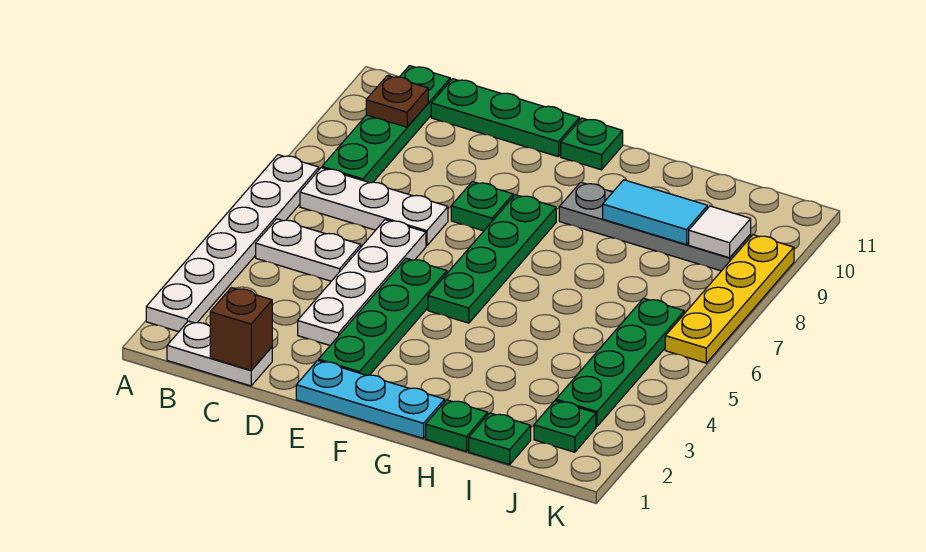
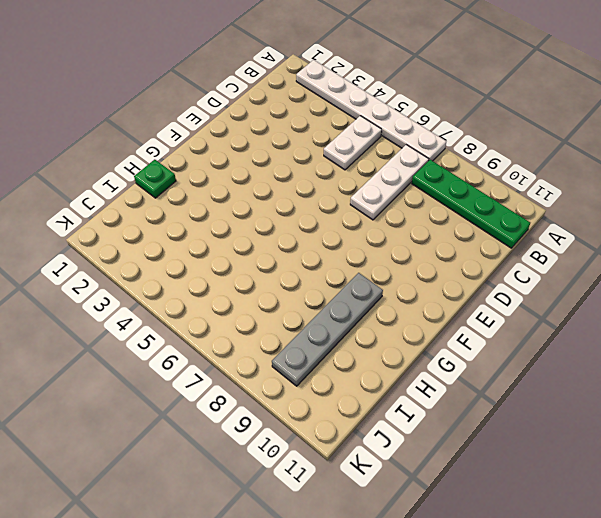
none -> white 1x2 plate [167,321,272,386]
none -> green 1x3 plate [431,79,580,157]
none -> white 1x4 plate [298,220,426,345]

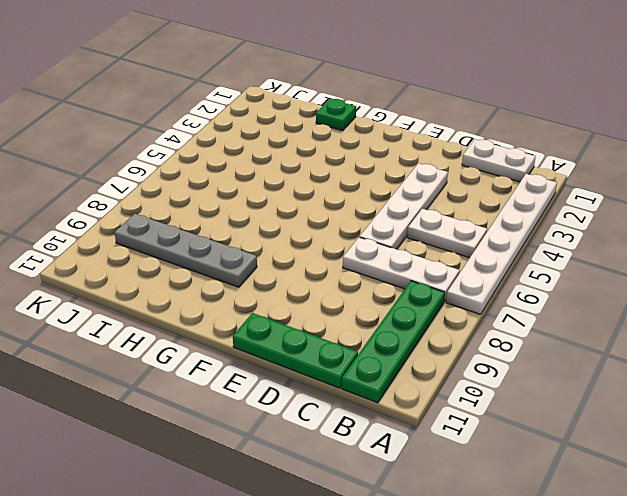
none -> cyan 1x3 plate [296,360,445,438]
none -> green 1x4 plate [319,258,447,375]
none -> green 1x1 plate [451,182,513,231]

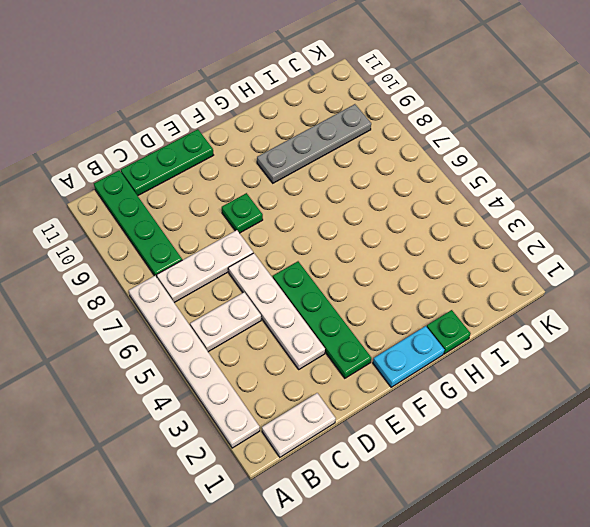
cyan 1x2 plate [373,326,445,387] -> cyan 1x3 plate [296,360,445,438]
none -> green 1x4 plate [428,195,556,323]
none -> green 1x1 plate [561,118,623,170]
none -> green 1x1 plate [469,413,531,465]

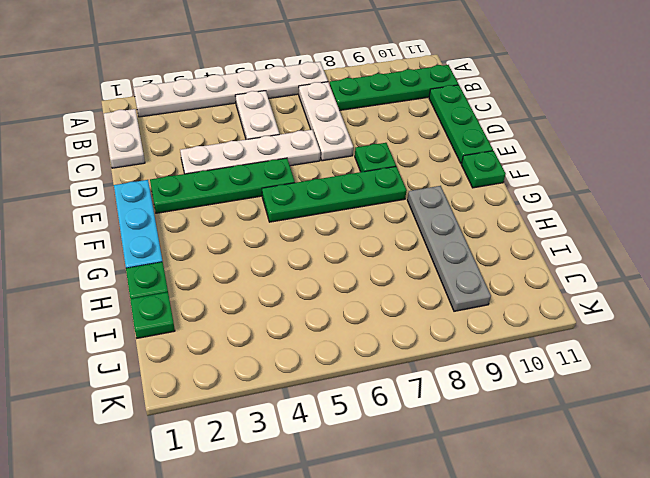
none -> green 1x1 plate [534,400,596,452]
none -> green 1x4 plate [556,298,684,427]
none -> yellow 1x4 plate [665,235,794,363]

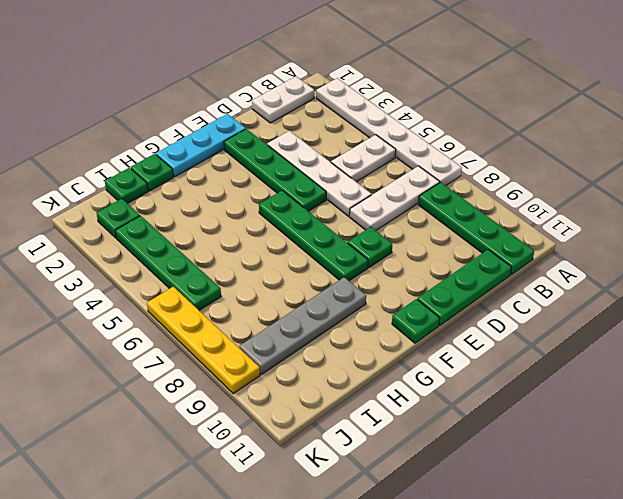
none -> brown 1x1 plate [366,76,428,127]
none -> brown 1x1 brick [210,288,272,370]
none -> cyan 1x2 tile [603,180,708,245]

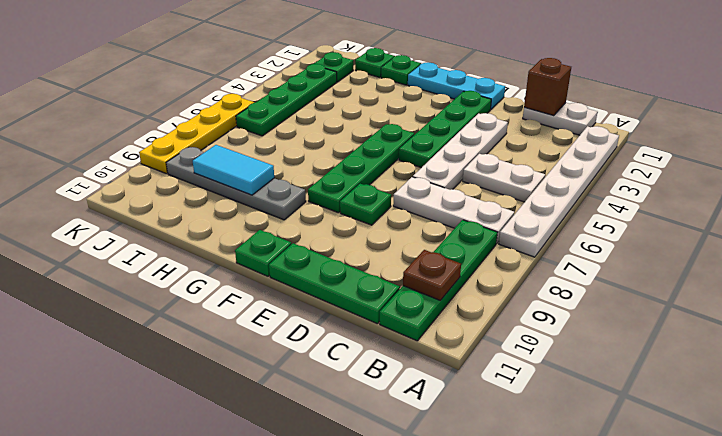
none -> white 1x1 tile [689,206,751,258]

